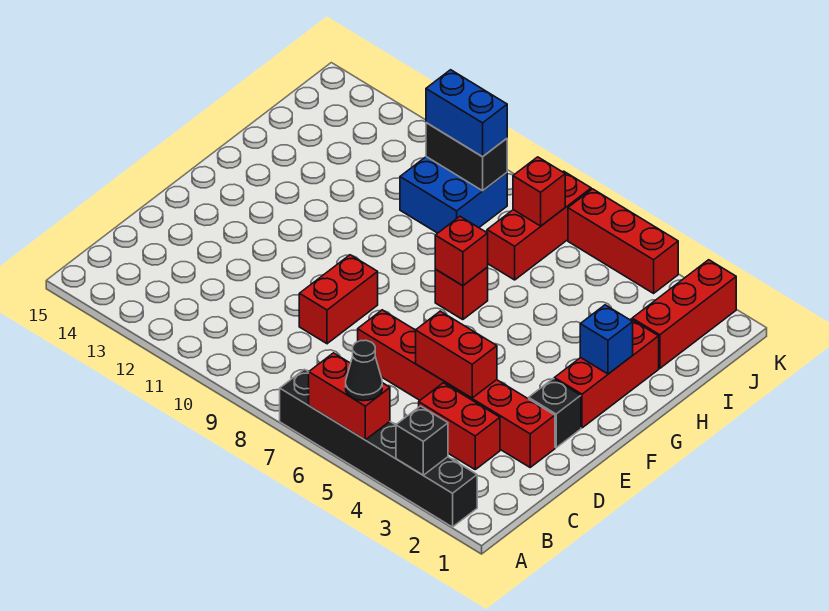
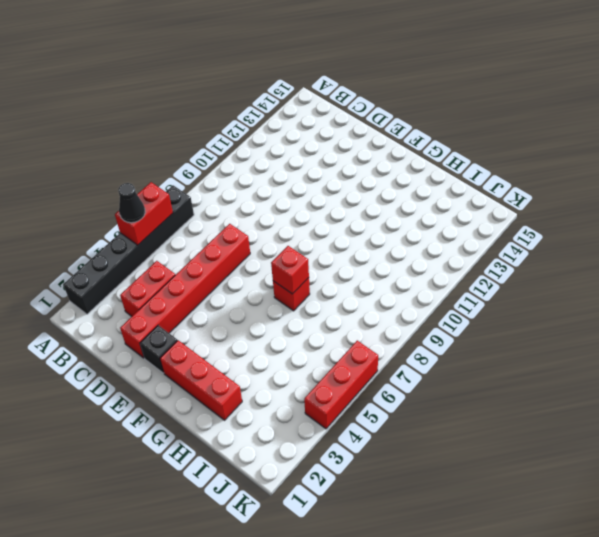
none -> red 1x2 brick [299,255,378,344]
none -> red 1x3 brick [632,260,736,368]
none -> red 1x3 brick [487,171,591,280]

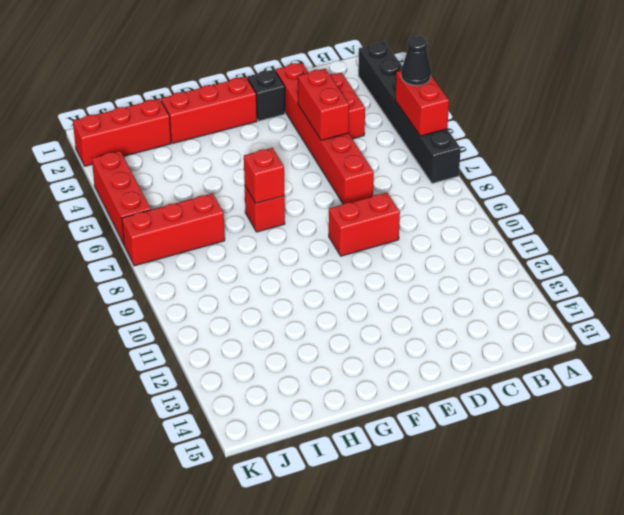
none -> blue 2x2 brick [400,157,507,233]
none -> black 1x1 brick [396,406,448,475]
none -> blue 1x1 brick [580,305,633,374]

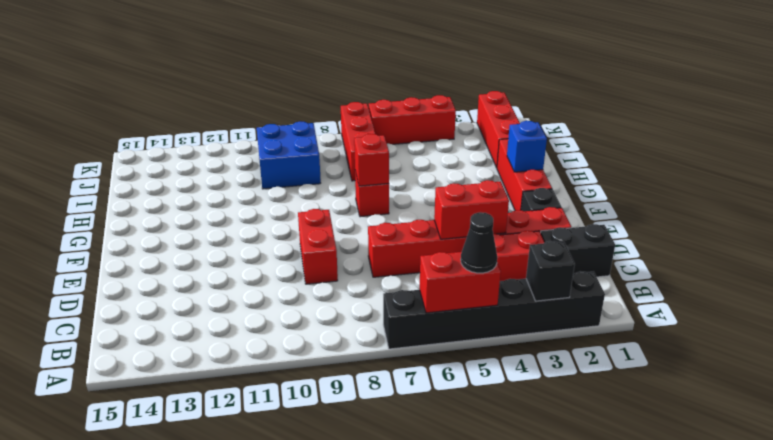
black 1x2 brick [541,224,615,277] -> black 1x2 brick moved to [426,123,507,191]
none -> red 1x1 brick [513,157,565,226]
none -> blue 1x2 brick [426,70,507,157]

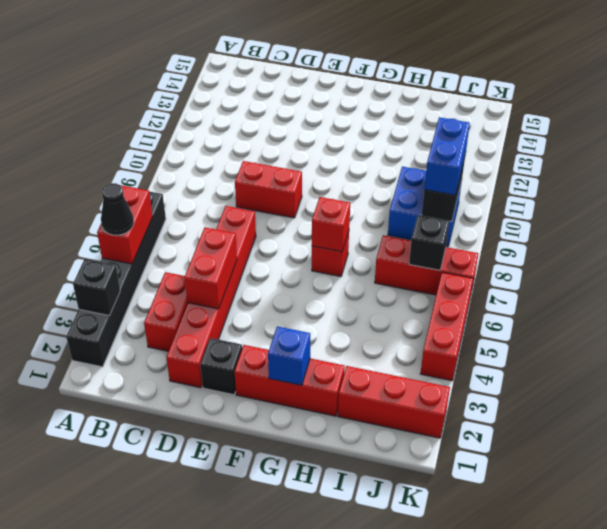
black 1x1 brick [409,215,449,270] -> red 1x1 brick [513,157,565,226]

